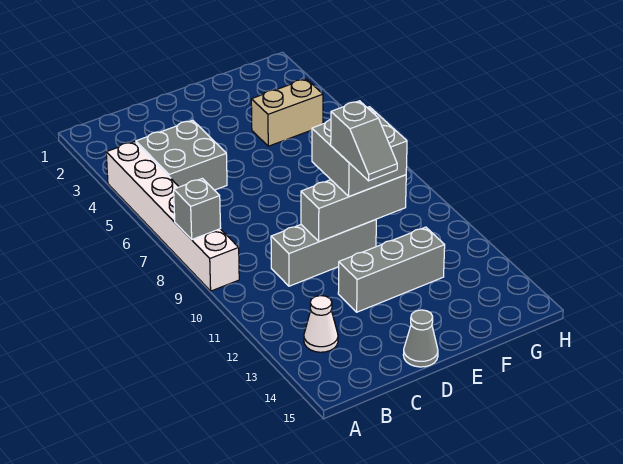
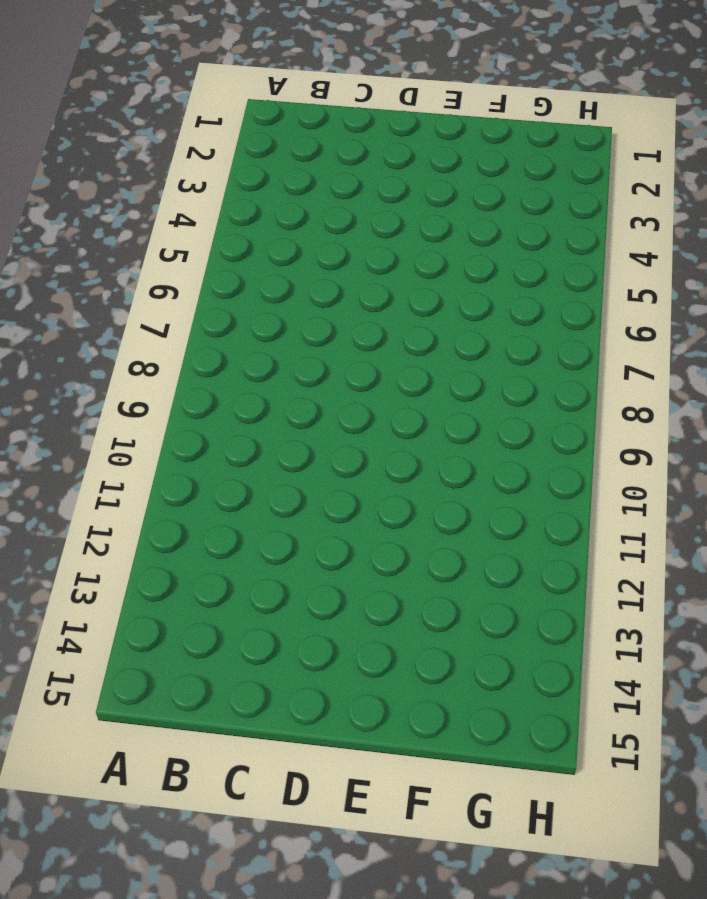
none -> white 1x6 brick [106,142,239,291]
none -> grey 2x2 brick [136,120,227,190]

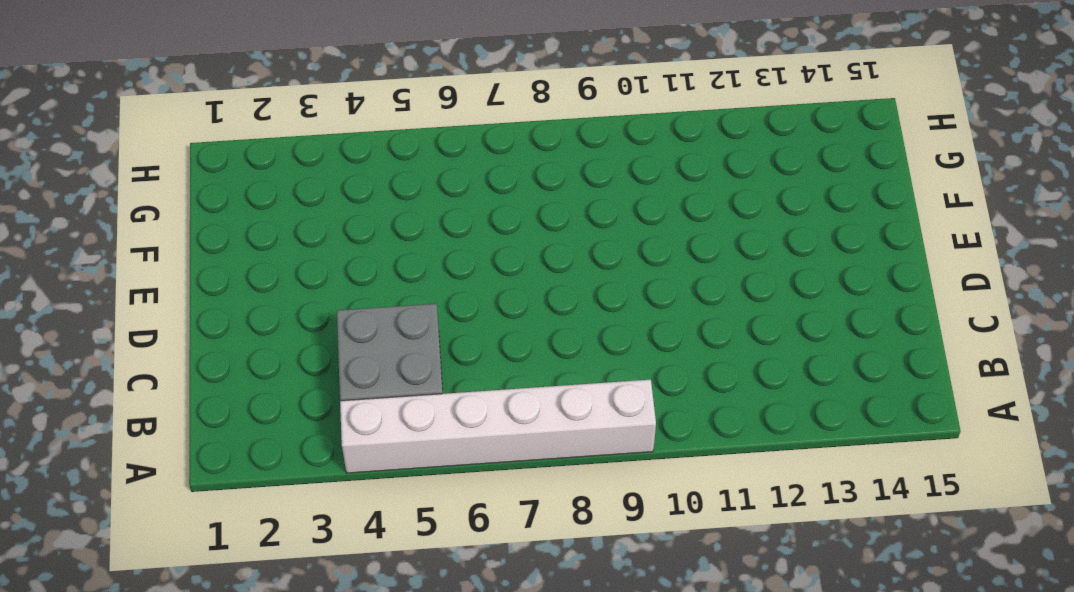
none -> white 1x1 cone [304,296,338,352]
none -> grey 1x3 brick [271,220,376,286]

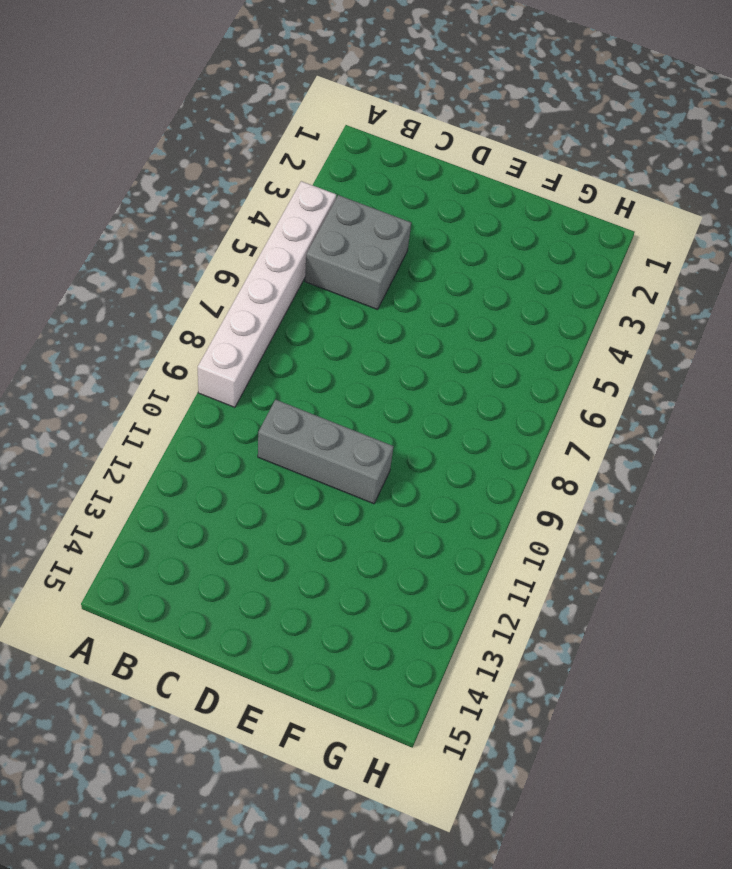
none -> white 1x1 cone [304,296,338,352]
none -> grey 1x3 brick [338,227,445,312]

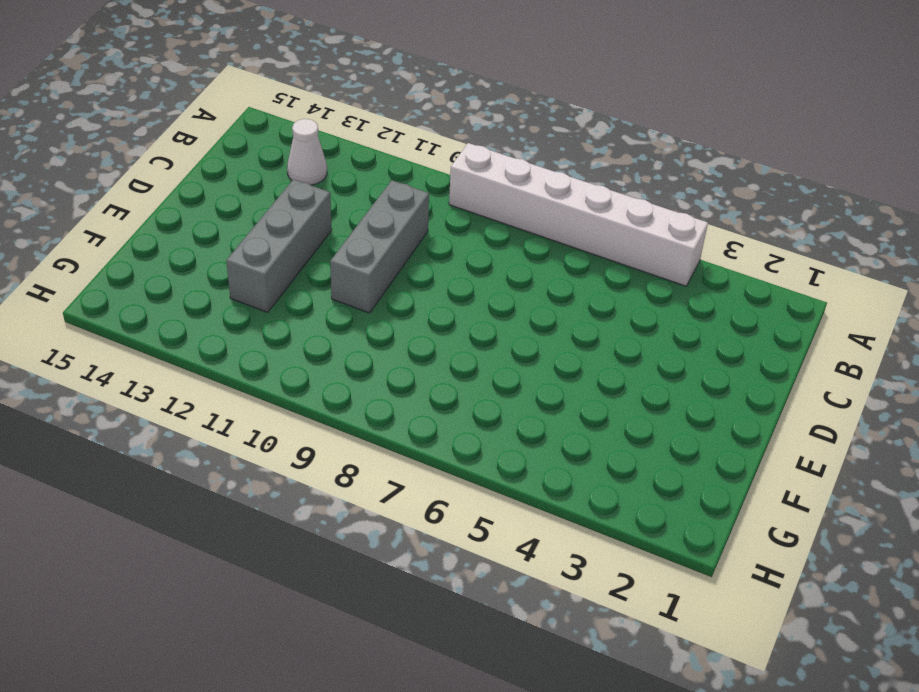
none -> grey 2x2 brick [136,120,227,190]
none -> grey 1x1 cone [403,310,438,367]

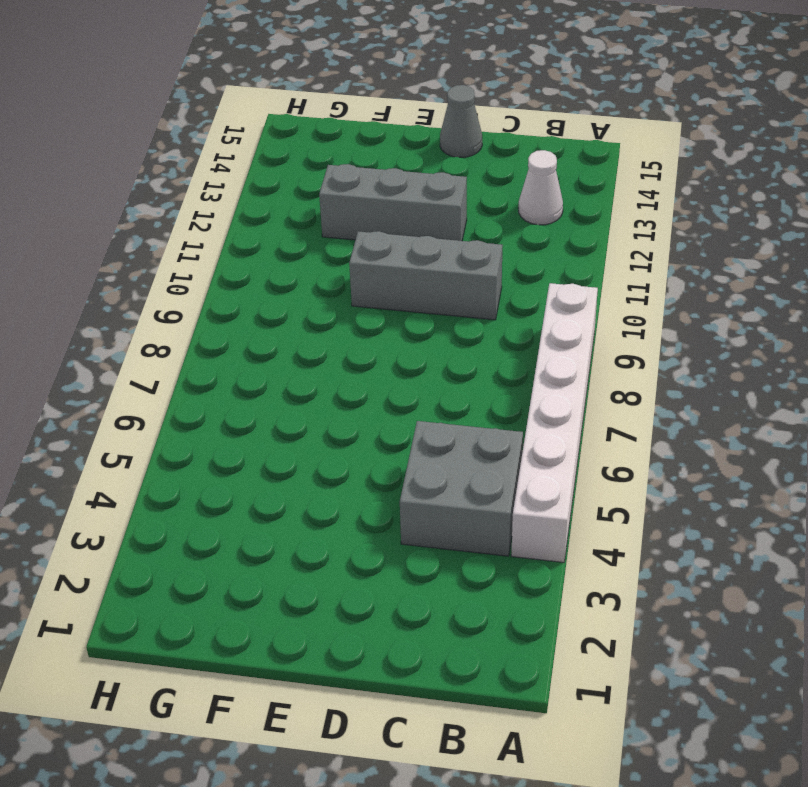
none -> tan 1x2 brick [251,79,323,146]
none -> grey 1x1 brick [174,178,221,239]

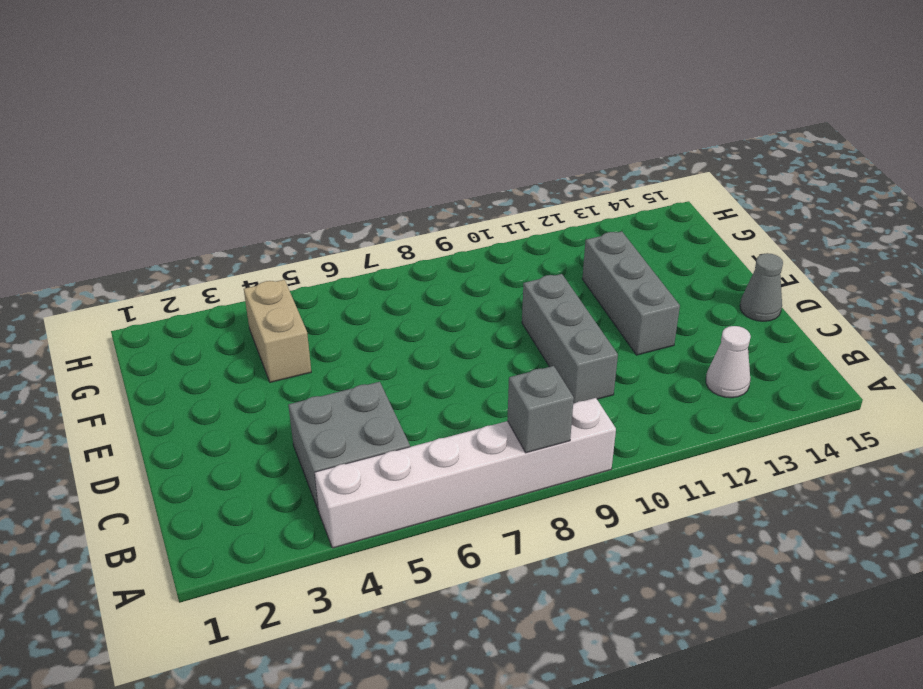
none -> grey 1x3 brick [301,175,406,242]
none -> grey 2x2 brick [312,107,407,197]

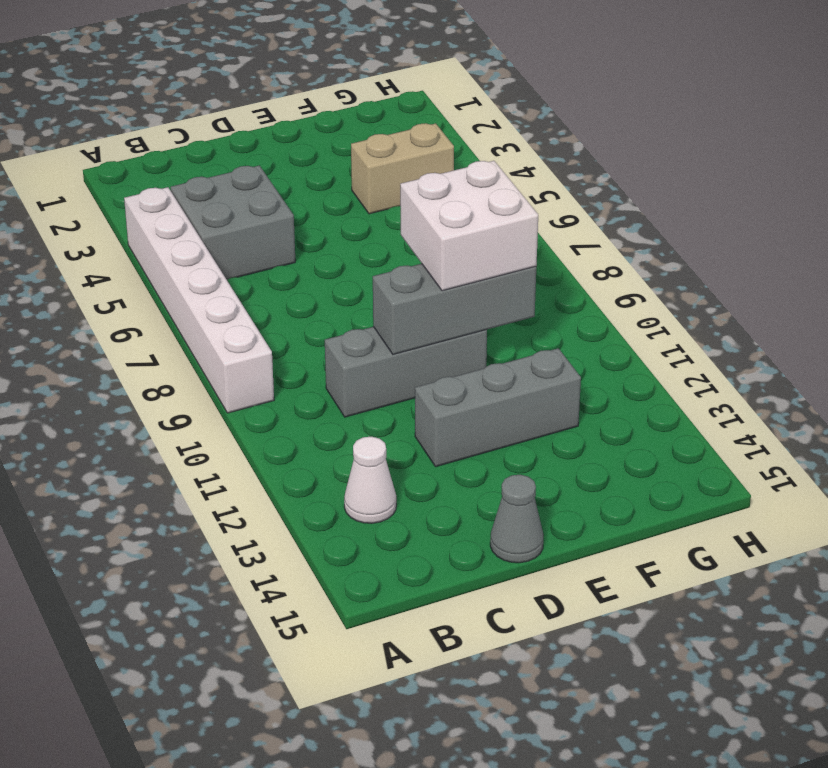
white 2x2 brick [400,161,538,291] -> grey 2x2 brick [312,107,407,197]
none -> grey 1x1 brick [174,178,221,239]
none -> grey 1x2 slope [331,101,397,181]

